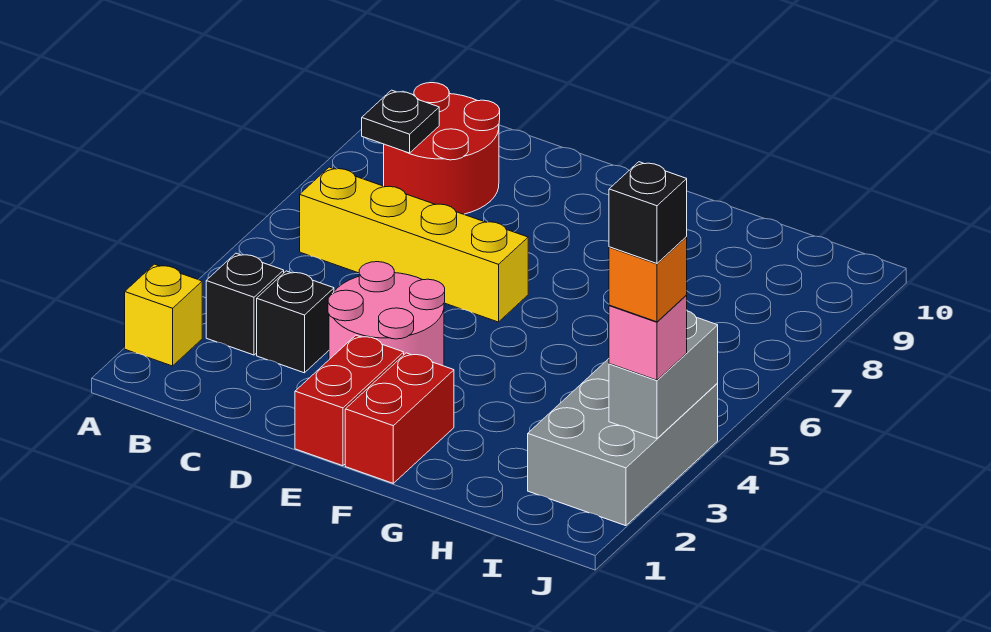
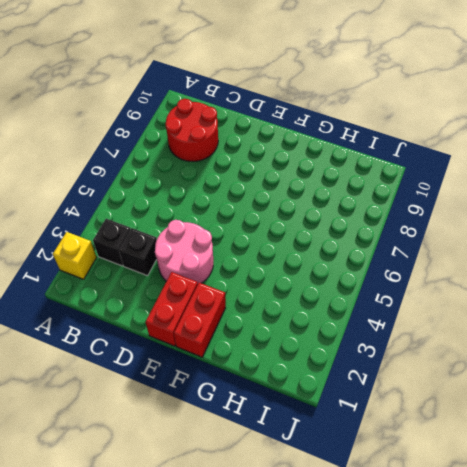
none -> yellow 1x4 brick [300,167,528,322]
none -> grey 2x3 brick [528,359,718,526]
none -> black 1x1 plate [362,90,439,153]

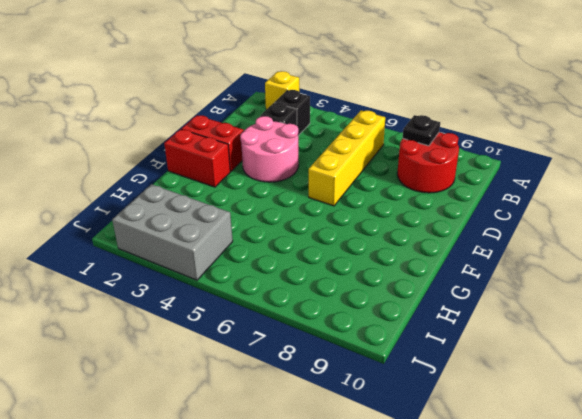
none -> grey 1x2 brick [609,311,718,439]
none -> pink 1x1 brick [609,296,687,380]
none -> orange 1x1 brick [609,237,687,322]

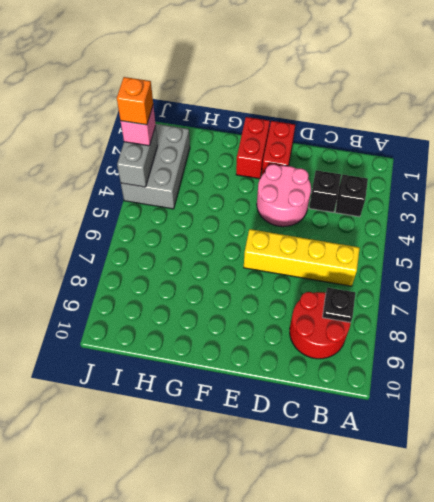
none -> yellow 1x1 brick [125,264,202,366]
none -> black 1x1 brick [609,162,687,263]

